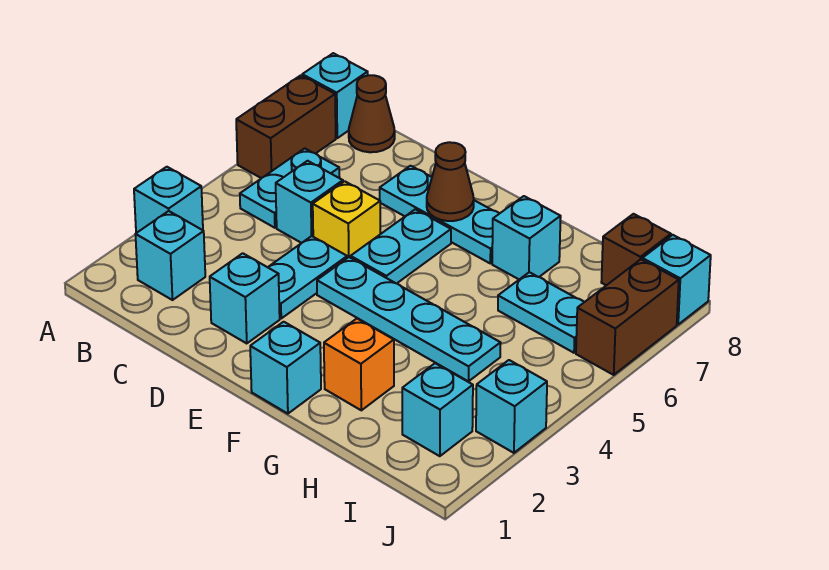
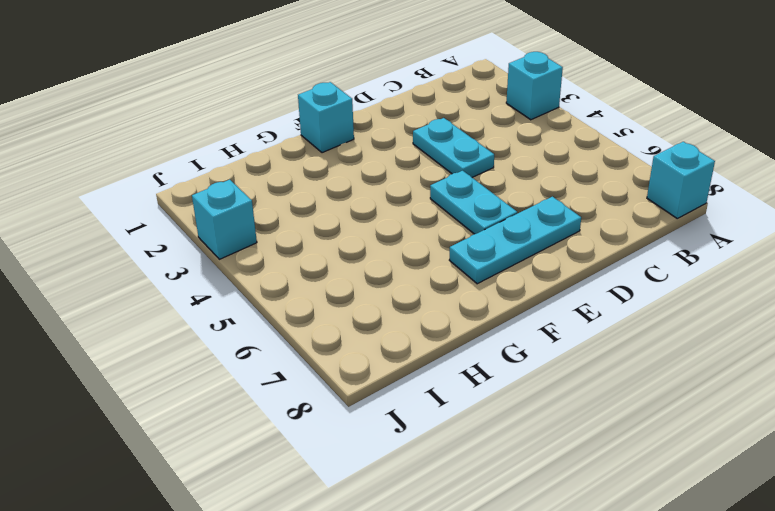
none -> brown 1x2 brick [236,75,336,178]
none -> cyan 1x1 brick [135,211,205,300]
none -> cyan 1x2 plate [240,148,340,228]

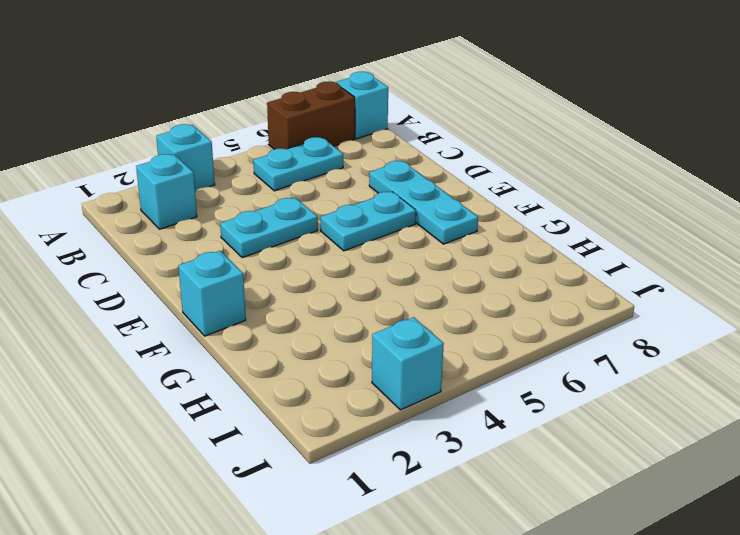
none -> brown 1x1 cone [349,75,395,152]
none -> cyan 1x1 brick [276,161,343,243]
none -> cyan 1x1 brick [210,253,280,343]

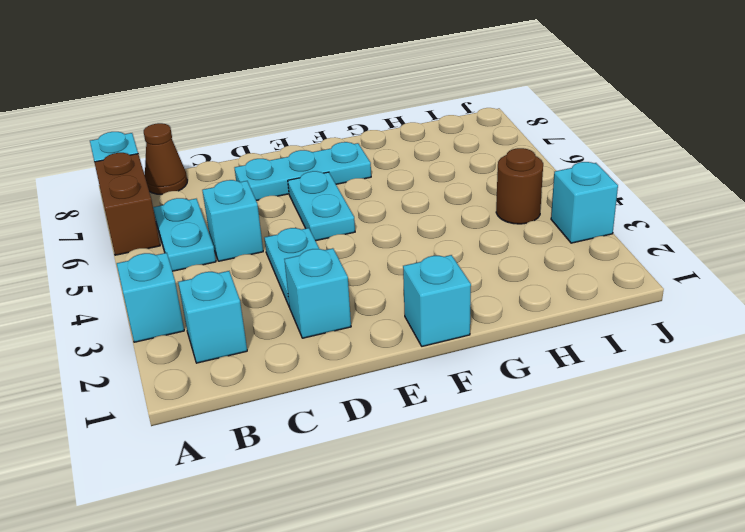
brown 1x1 round brick [496,148,543,224] -> none
none -> yellow 1x1 brick [313,181,380,258]
none -> cyan 1x4 plate [317,257,501,381]
none -> orange 1x1 brick [324,319,394,410]

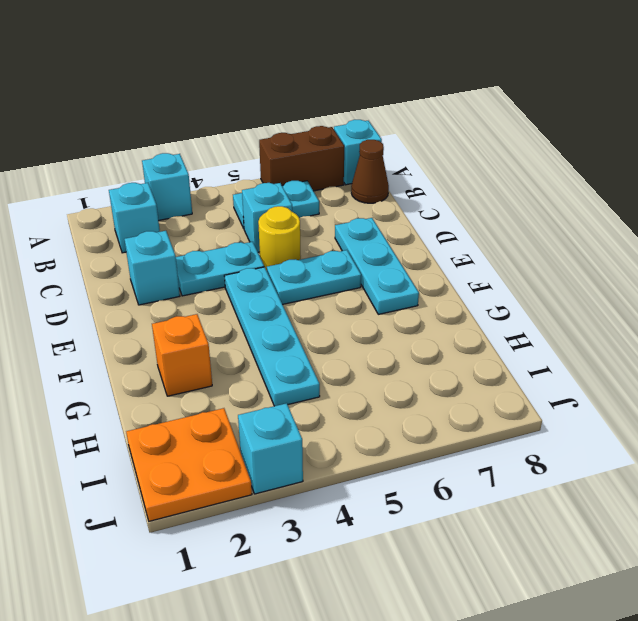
yellow 1x1 round brick [258,206,301,271] -> yellow 1x1 brick [313,181,380,258]
orange 2x2 plate [126,408,252,521] -> cyan 1x1 brick [402,363,473,456]
none -> cyan 1x1 brick [250,322,321,414]
none -> cyan 1x1 brick [492,196,561,279]
none -> cyan 1x2 plate [498,272,584,353]

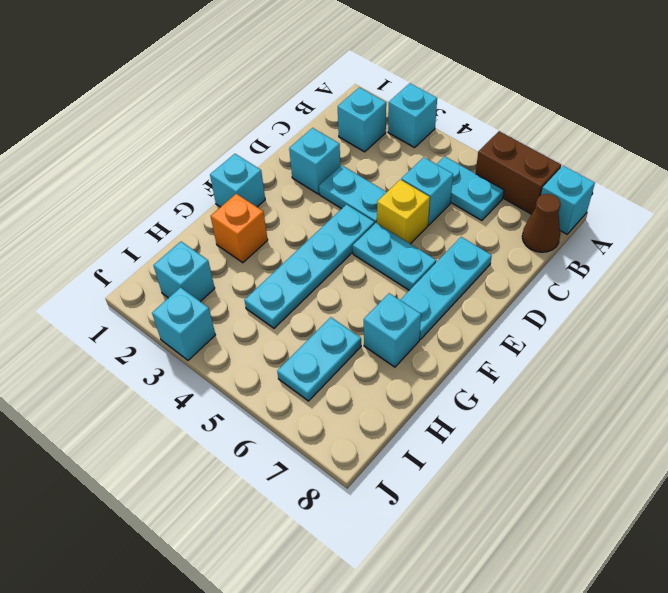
none -> brown 1x1 brick [601,214,671,285]
none -> brown 1x2 brick [576,259,679,375]
none -> cyan 1x1 brick [642,235,711,324]

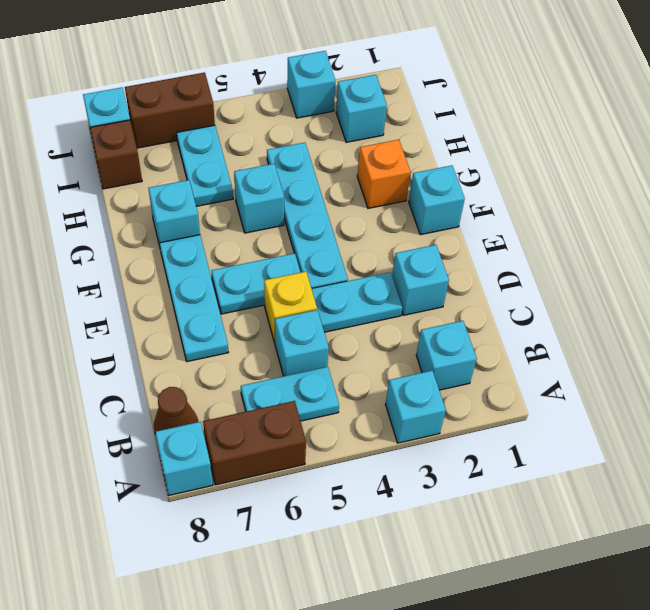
cyan 1x1 brick [234,164,284,233] -> none
none -> brown 1x1 cone [427,142,474,221]

